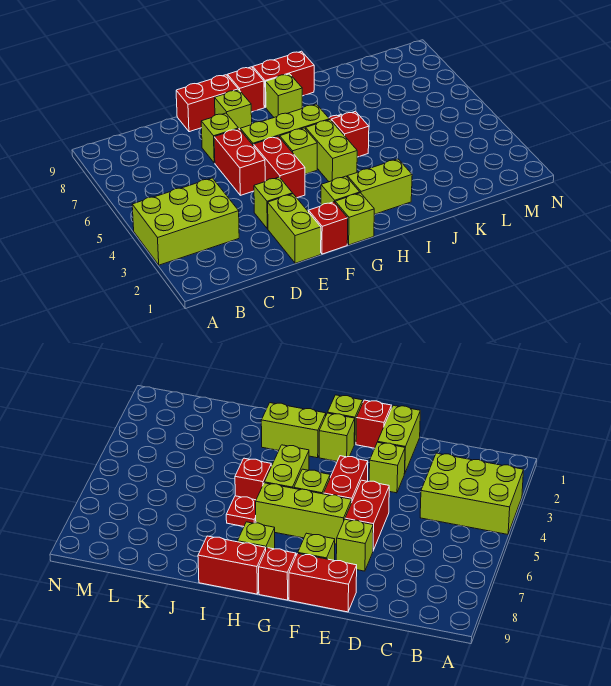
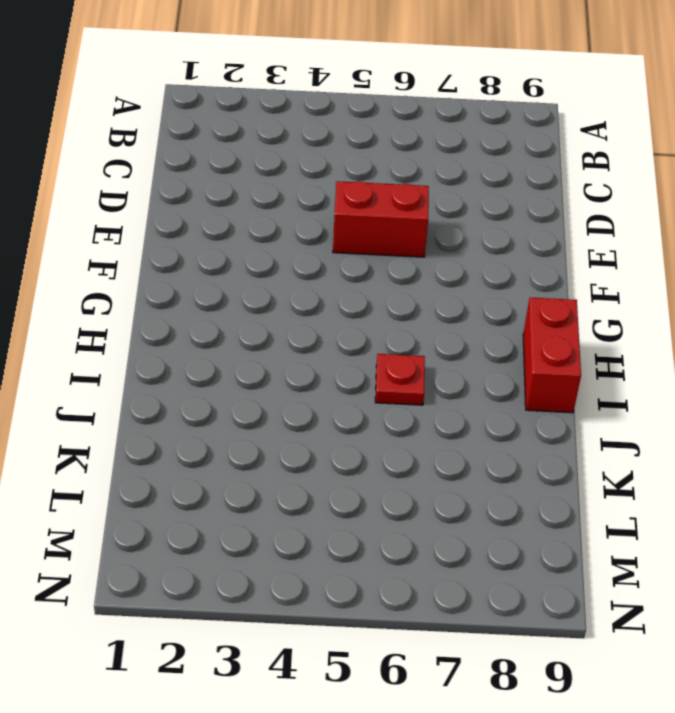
none -> lime 2x3 brick [132,178,239,265]
none -> lime 1x2 brick [268,194,321,263]
none -> lime 1x1 brick [254,177,293,229]

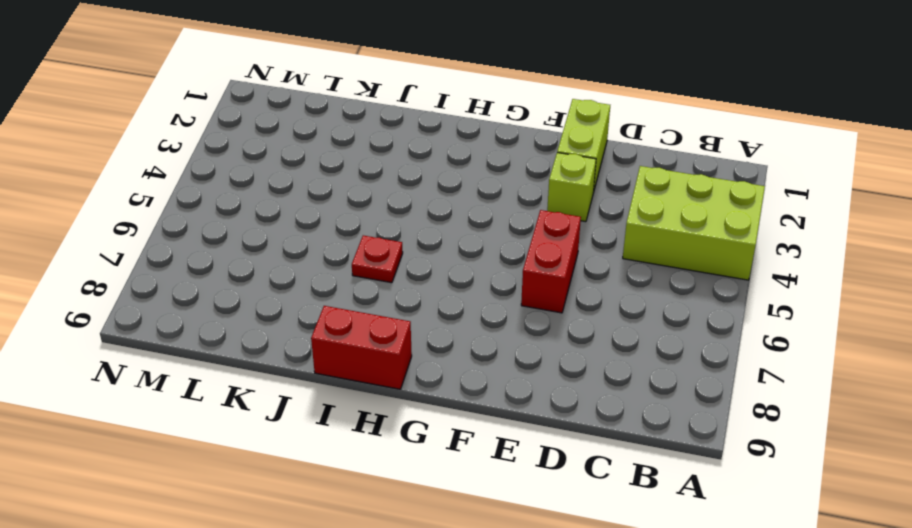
none -> lime 1x1 brick [201,113,238,163]
none -> red 1x2 brick [176,75,238,132]
none -> red 1x1 brick [309,202,348,254]

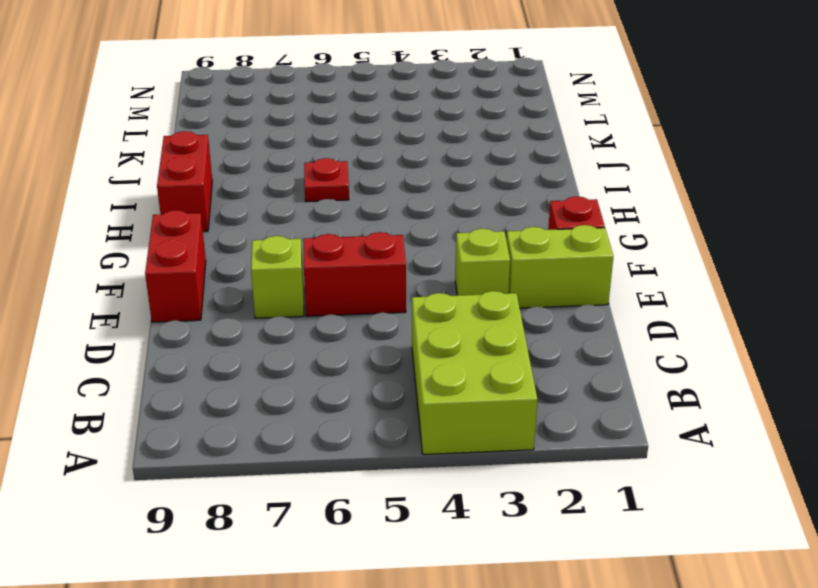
none -> red 1x2 brick [254,136,305,198]
none -> lime 1x3 brick [240,104,329,146]
none -> lime 1x1 brick [215,90,252,129]

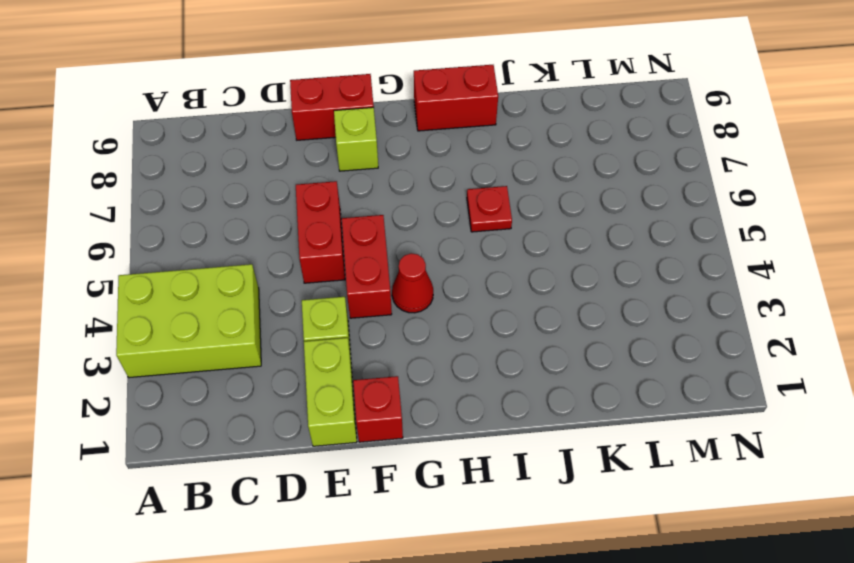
red 1x1 cone [392,253,433,313] -> none
none -> lime 1x1 brick [201,113,238,163]
none -> lime 1x3 brick [240,104,329,146]
none -> lime 1x1 brick [335,193,374,245]

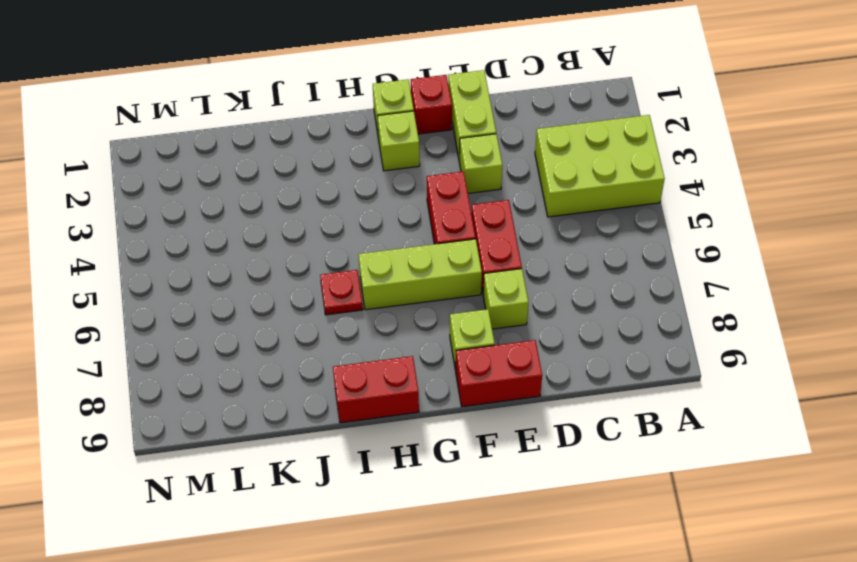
none -> lime 1x1 brick [280,128,317,174]
none -> red 1x1 brick [227,67,264,112]
none -> lime 1x2 brick [347,159,412,214]

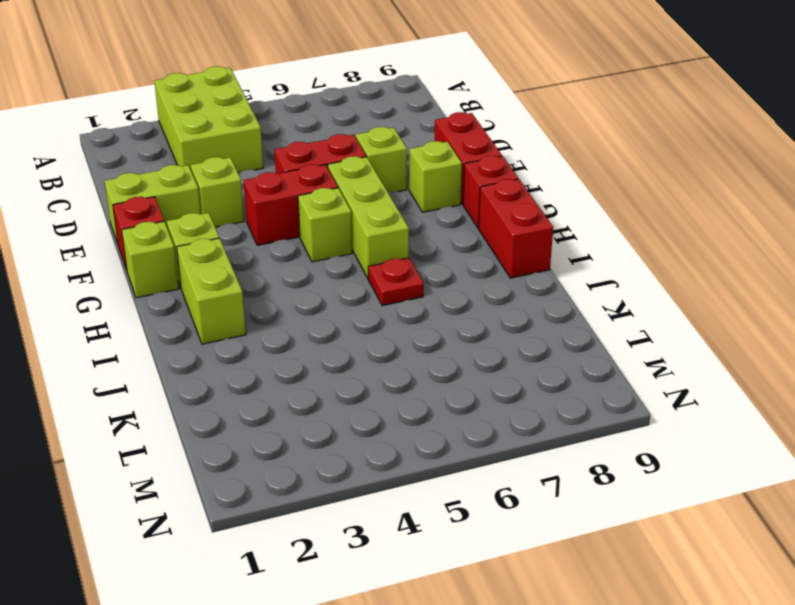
none -> lime 1x2 brick [306,120,357,182]
none -> lime 1x1 brick [266,74,302,117]
none -> red 1x1 brick [331,111,369,157]

